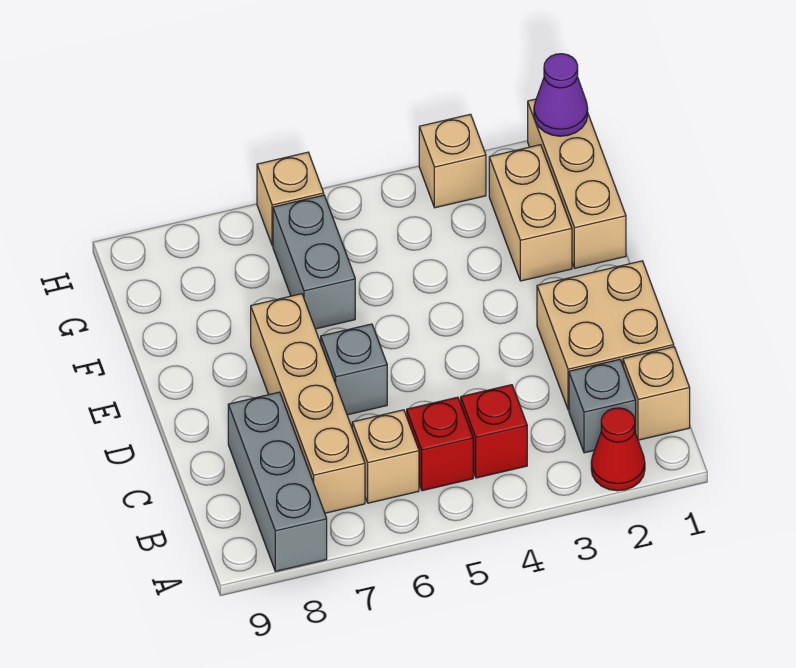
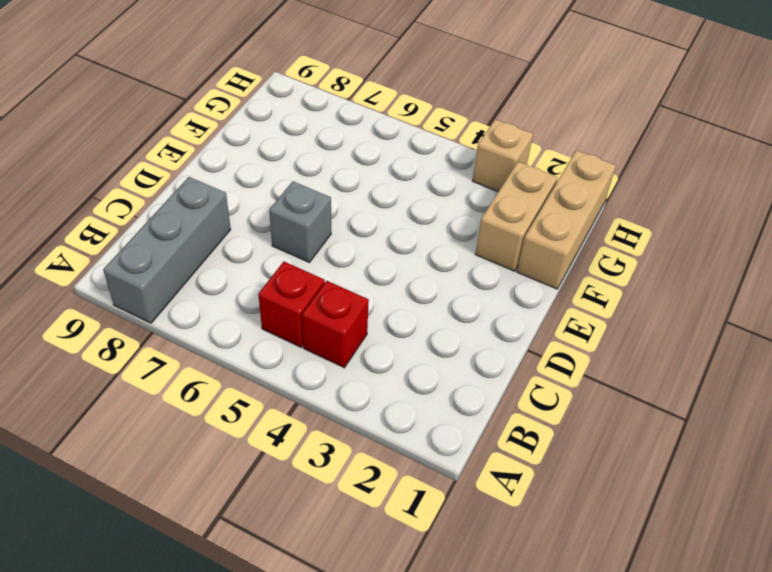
none -> red 1x1 cone [591,408,645,491]
none -> tan 1x1 brick [623,347,690,440]
none -> grey 1x1 brick [569,359,636,453]

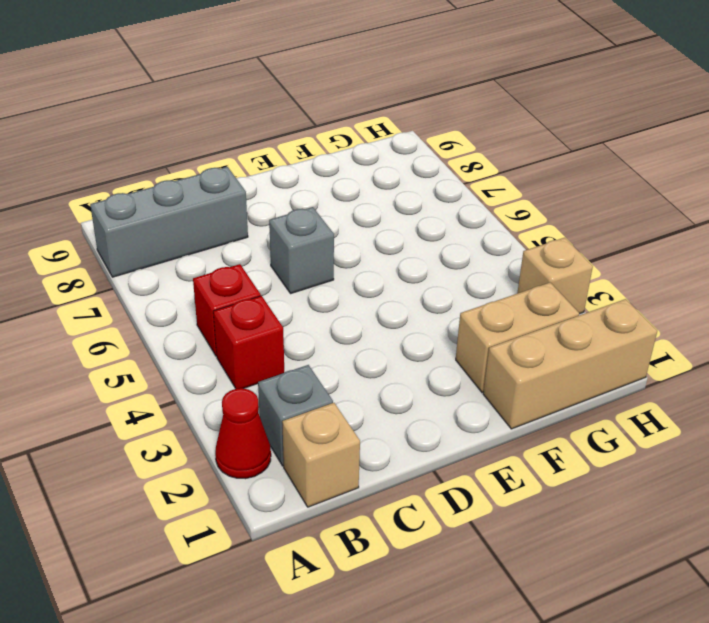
none -> tan 1x1 brick [352,410,419,503]
none -> tan 1x4 brick [251,294,365,513]
none -> tan 2x2 brick [537,261,674,410]

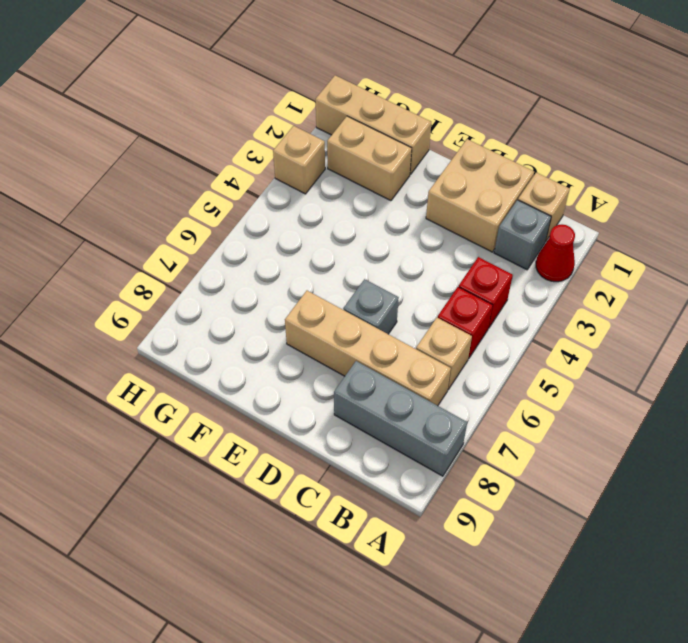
none -> grey 1x2 brick [273,195,355,329]
none -> tan 1x1 brick [257,152,324,246]
none -> purple 1x1 cone [534,54,588,136]

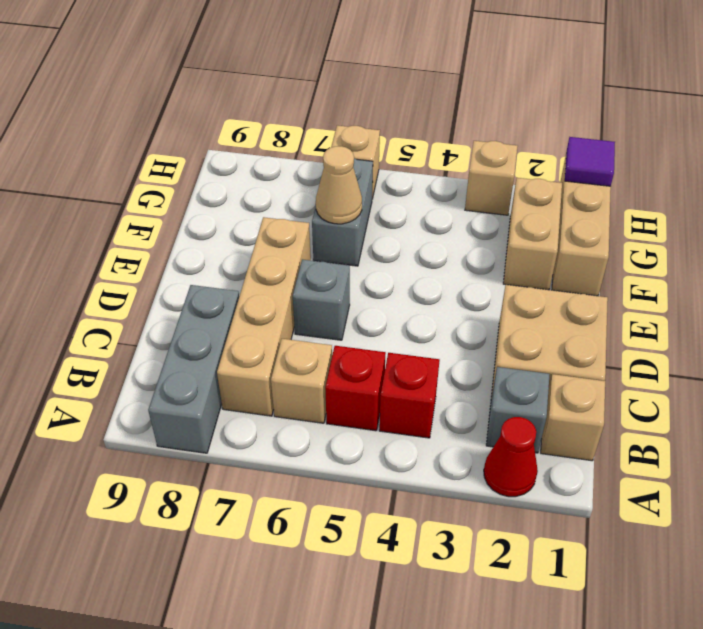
tan 1x1 cone [316,146,362,224] -> none
purple 1x1 tile [565,137,615,186] -> purple 1x1 cone [534,54,588,136]

